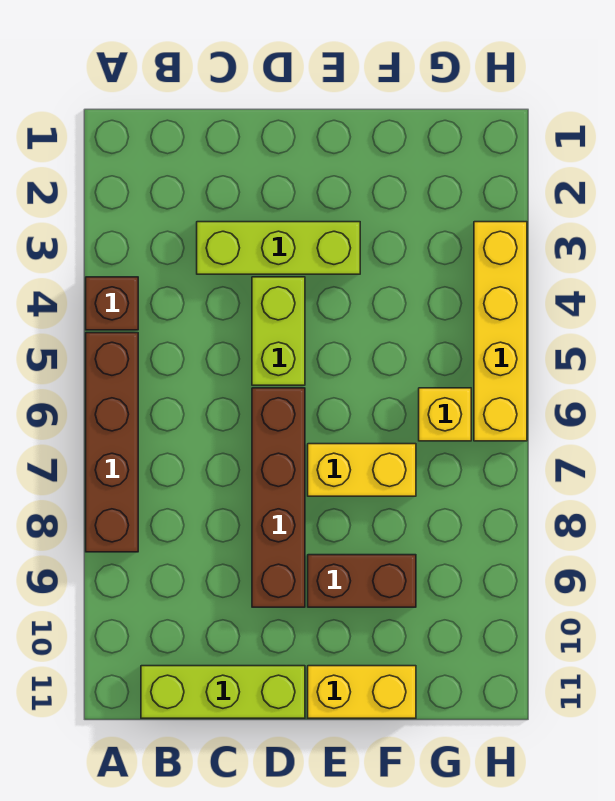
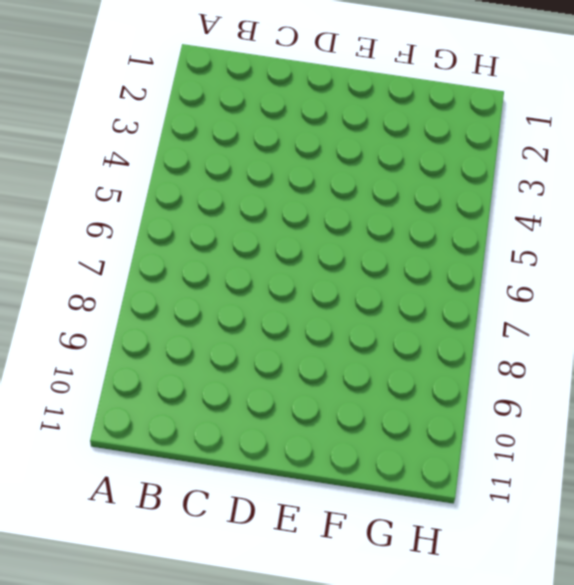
none -> brown 1x1 brick [86,277,138,330]
none -> brown 1x4 brick [86,333,138,552]

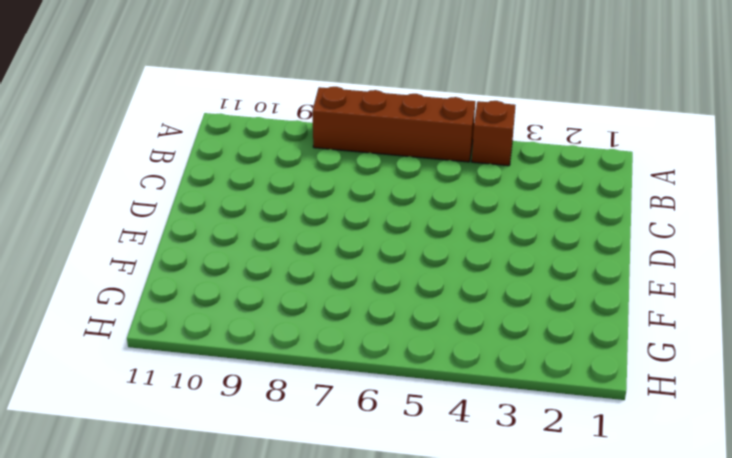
none -> lime 1x3 brick [141,666,305,718]
none -> lime 1x3 brick [197,222,360,274]

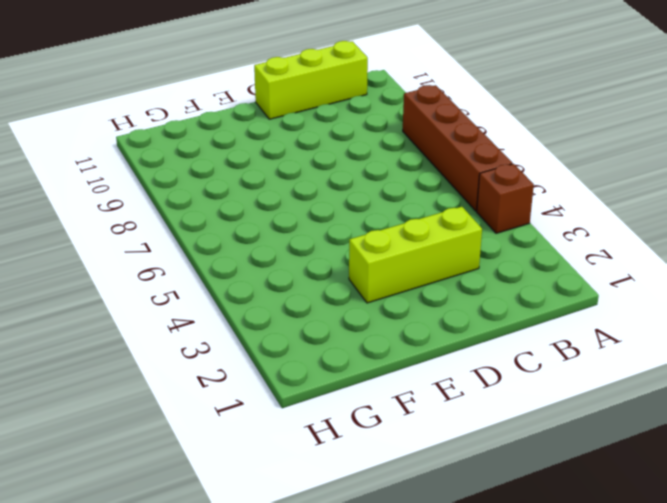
none -> lime 1x2 brick [252,277,305,385]
none -> brown 1x4 brick [252,388,305,607]

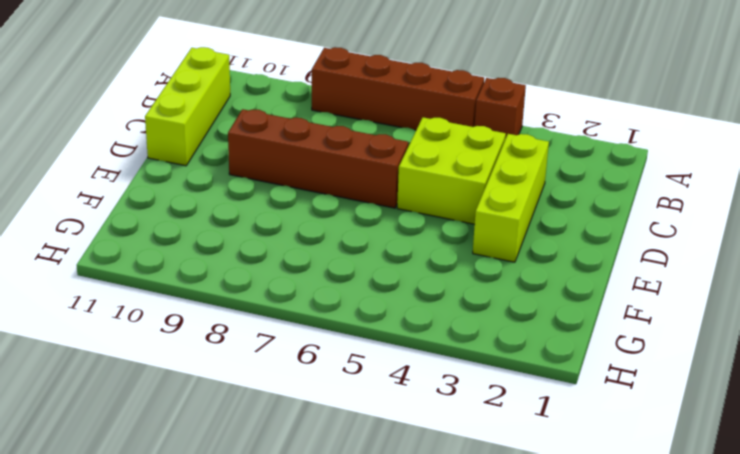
lime 2x2 brick [397,117,506,224] -> lime 1x2 brick [252,277,305,385]
none -> yellow 1x2 brick [308,444,416,496]
none -> brown 1x2 brick [308,555,416,607]

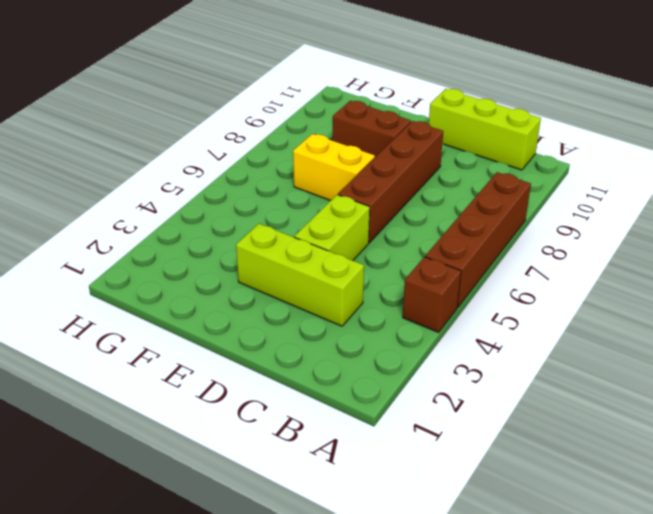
none -> yellow 1x2 brick [308,666,416,718]
none -> yellow 1x1 brick [419,388,471,441]

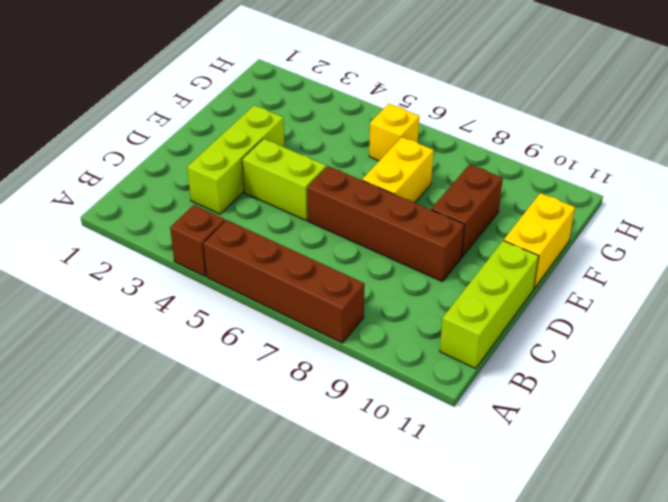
none -> yellow 1x4 brick [474,222,527,441]

